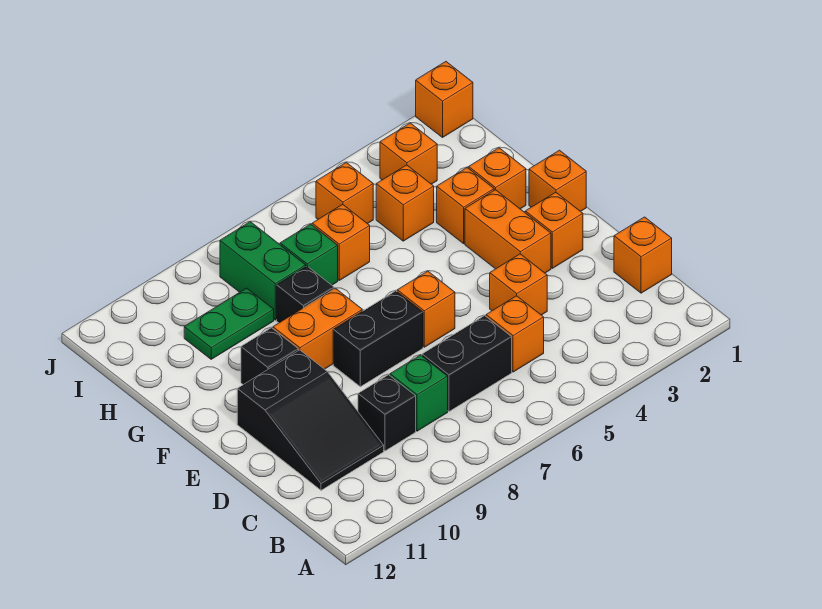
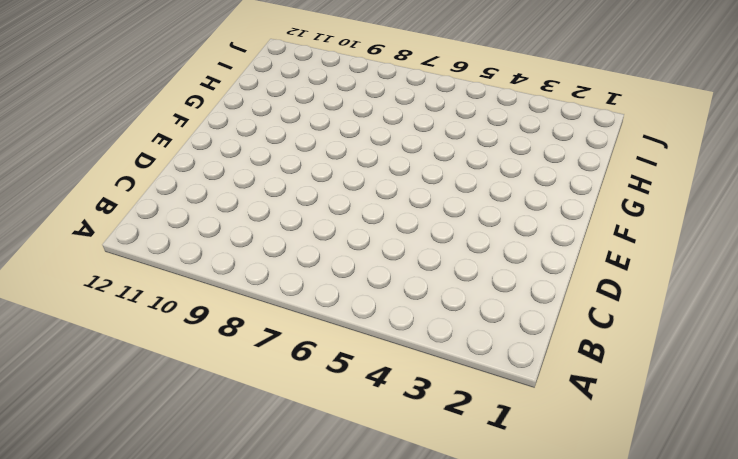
none -> orange 1x1 brick [614,217,672,293]
none -> orange 1x1 brick [486,296,544,372]
none -> black 1x2 brick [422,316,512,411]

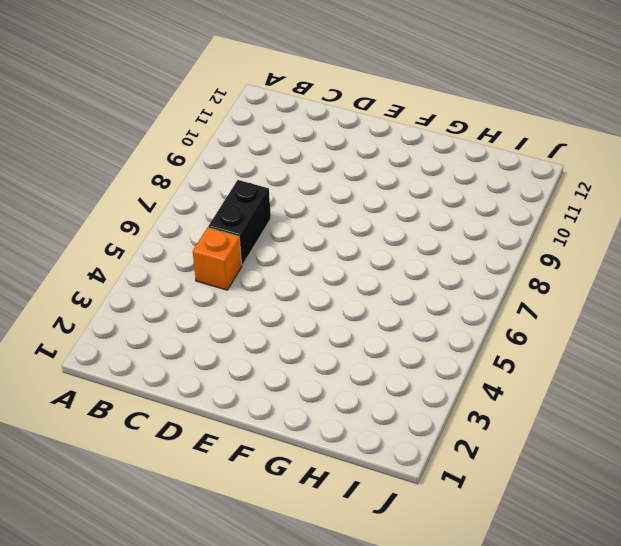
none -> orange 1x1 brick [614,217,672,293]
none -> green 1x1 brick [390,355,448,431]
none -> black 1x1 brick [358,375,416,451]

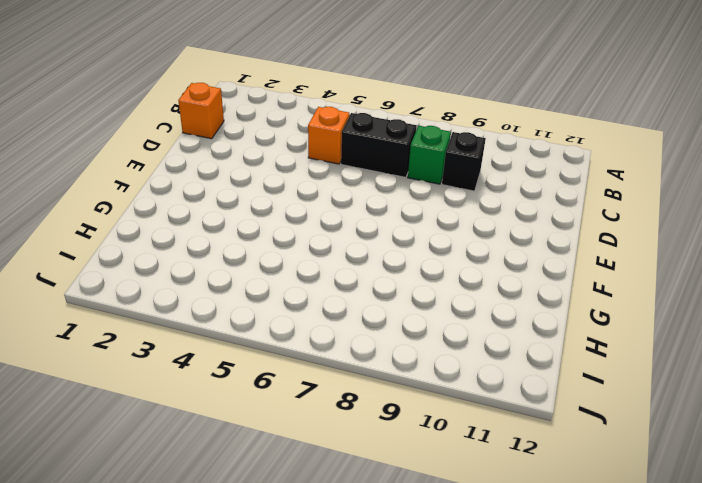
none -> black 2x3 slope [237,350,384,490]
none -> orange 1x1 brick [490,254,547,315]
none -> orange 1x1 brick [525,192,583,268]

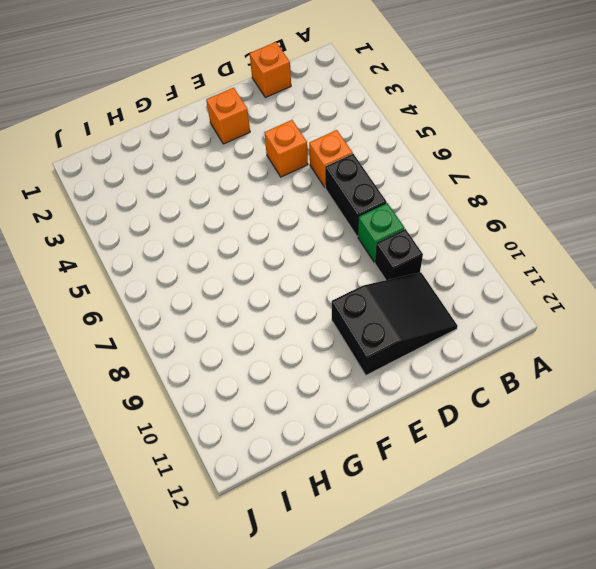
none -> orange 1x2 brick [465,190,551,273]
none -> orange 1x1 brick [397,271,455,347]
none -> black 1x2 brick [333,291,423,387]

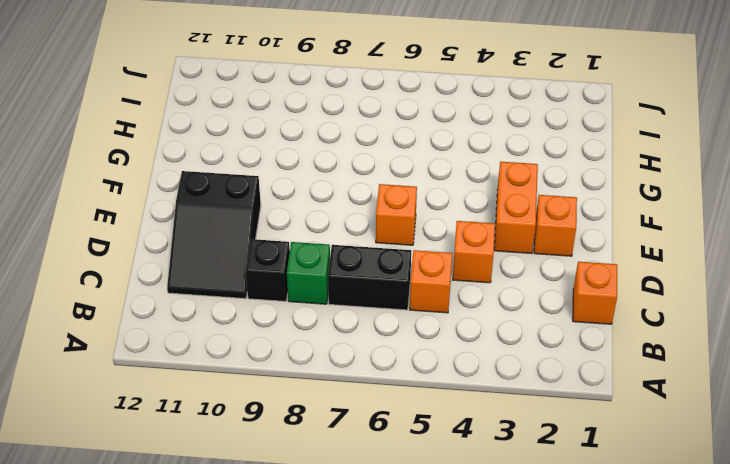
none -> black 1x2 brick [333,291,423,387]
none -> orange 1x1 brick [529,150,586,211]
none -> orange 1x2 brick [273,288,362,369]

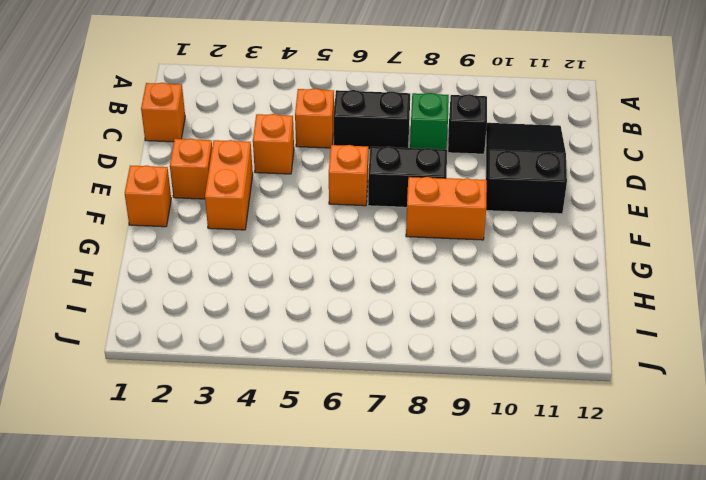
none -> black 1x1 brick [241,328,298,385]
none -> orange 1x1 brick [469,148,526,209]
none -> orange 1x1 brick [437,168,494,244]

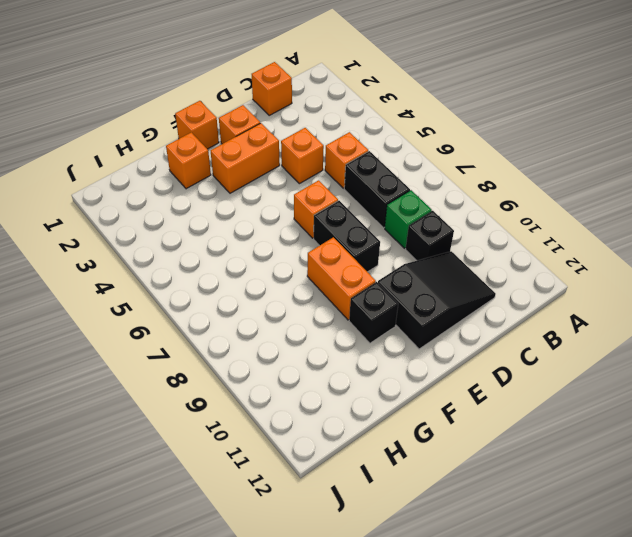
none -> orange 1x1 brick [437,168,494,244]
none -> black 1x1 brick [277,266,334,323]
none -> orange 1x1 brick [376,165,434,241]

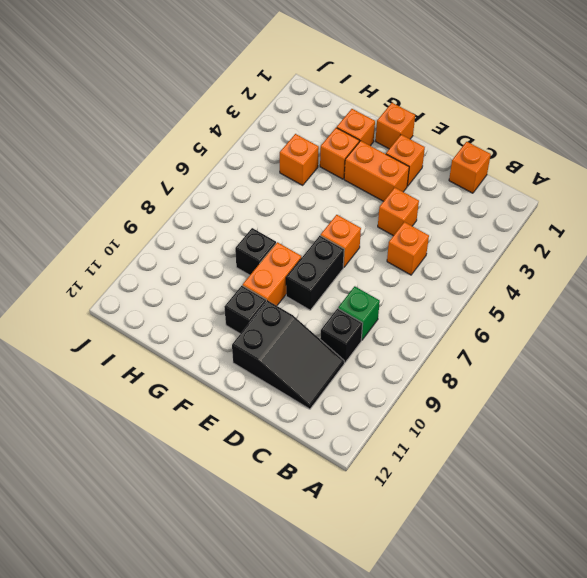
none -> black 1x2 brick [422,316,512,411]
none -> orange 1x1 brick [312,204,370,280]
none -> green 1x1 brick [280,224,338,285]

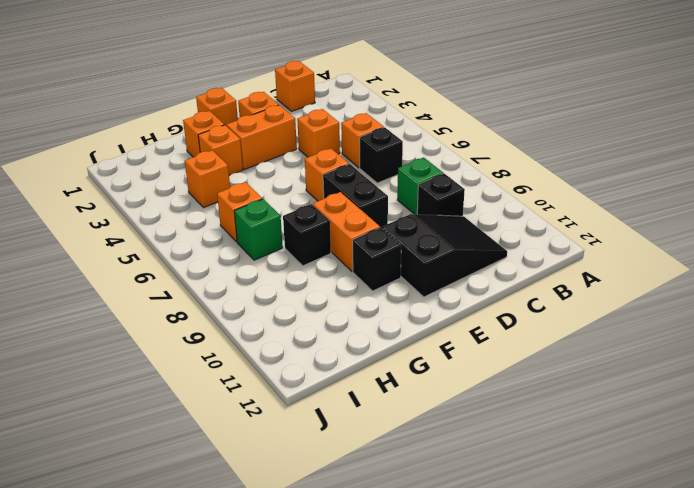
black 1x1 brick [360,127,403,183] -> black 1x2 brick [422,316,512,411]
none -> green 1x2 brick [220,222,306,320]
none -> green 1x2 plate [184,288,274,359]
none -> orange 1x1 brick [380,123,437,184]

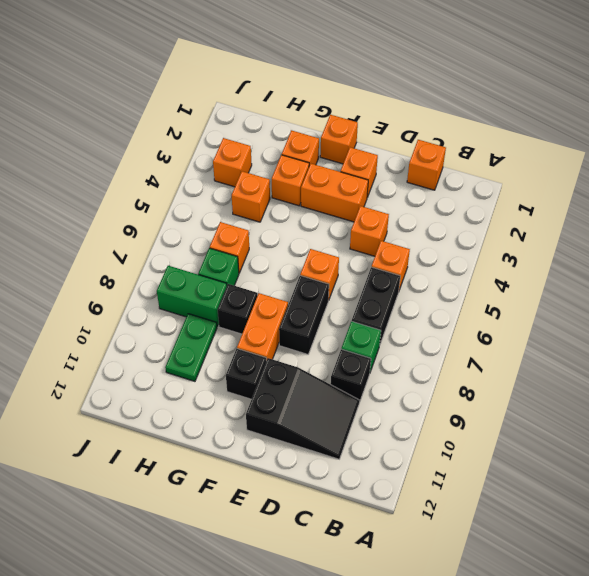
none -> orange 1x1 brick [316,162,373,224]
none -> orange 1x1 brick [416,62,473,137]

